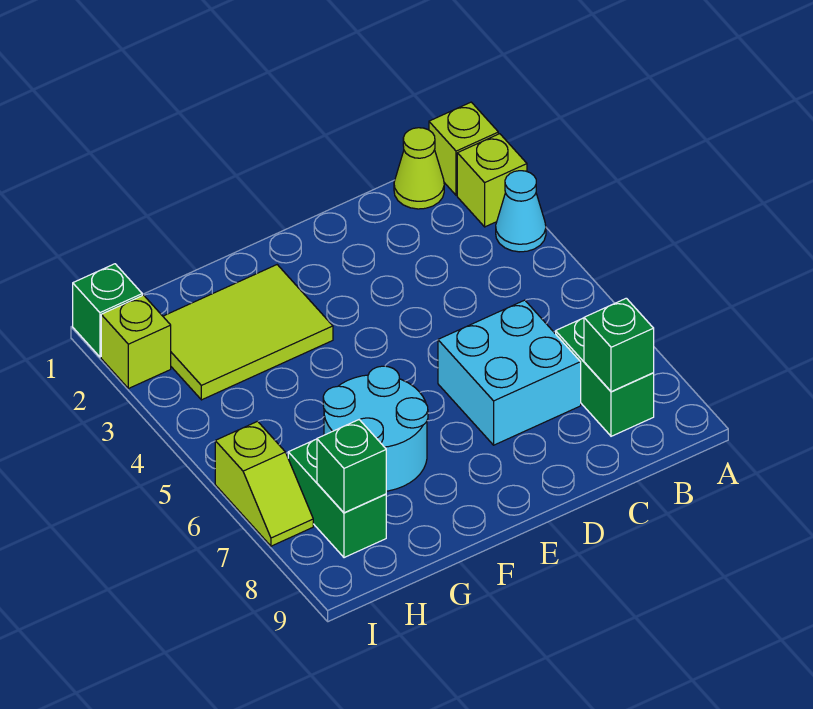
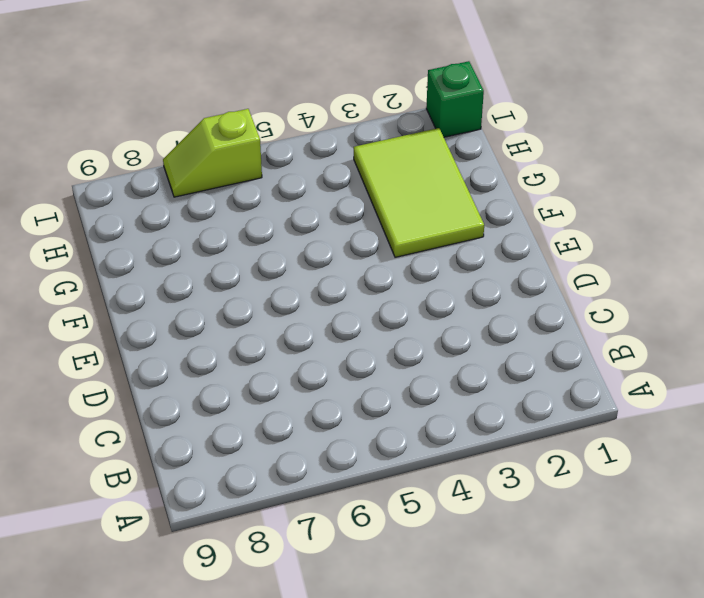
none -> lime 1x1 brick [429,102,498,195]
none -> lime 1x1 brick [457,134,527,227]
none -> cyan 1x1 cone [496,171,546,252]

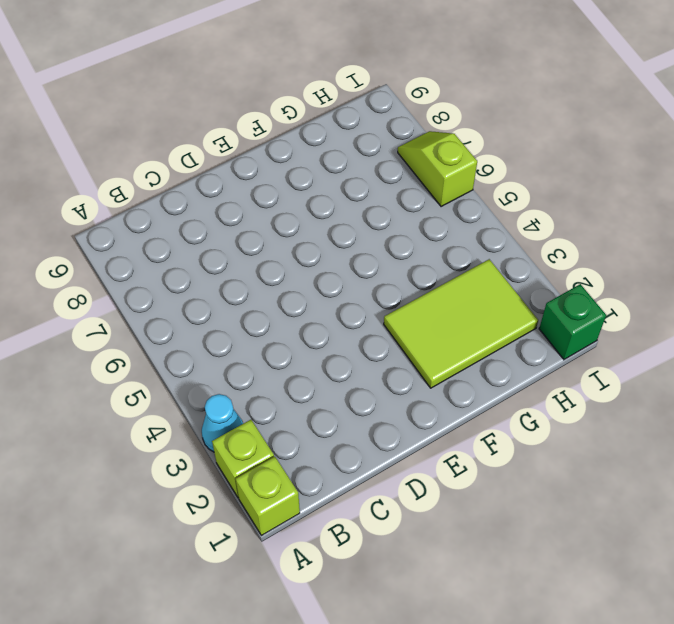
none -> lime 1x1 cone [394,128,444,209]
none -> green 1x2 brick [556,318,654,436]
none -> cyan 2x2 brick [438,300,581,445]

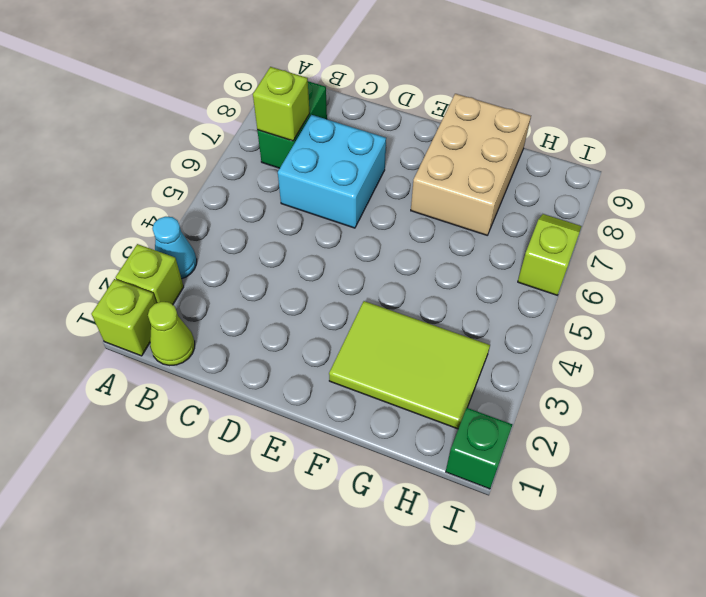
lime 1x1 brick [253,67,310,141] -> lime 1x1 brick moved to [101,295,171,388]
tan 2x3 brick [411,94,531,235] -> cyan 2x2 round brick [323,366,428,491]
none -> green 1x2 brick [288,439,386,558]
none -> green 1x1 brick [584,298,654,392]
none -> green 1x1 brick [317,420,386,513]

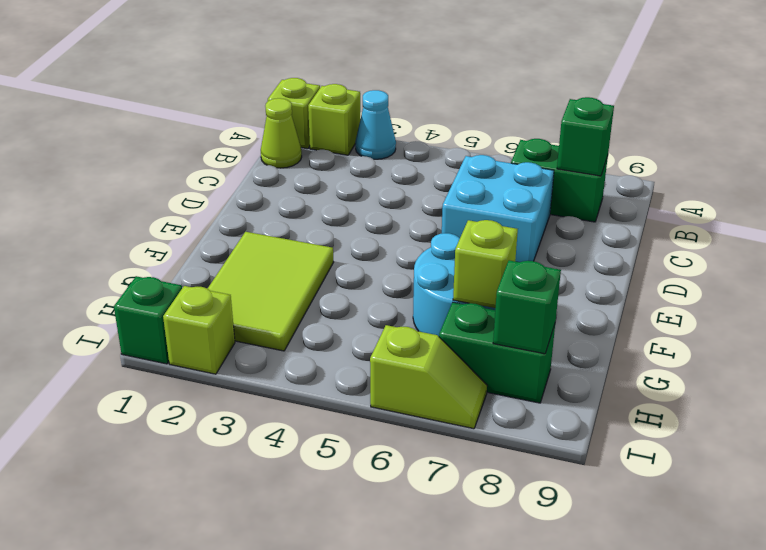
lime 1x1 brick [453,220,518,308] -> none

